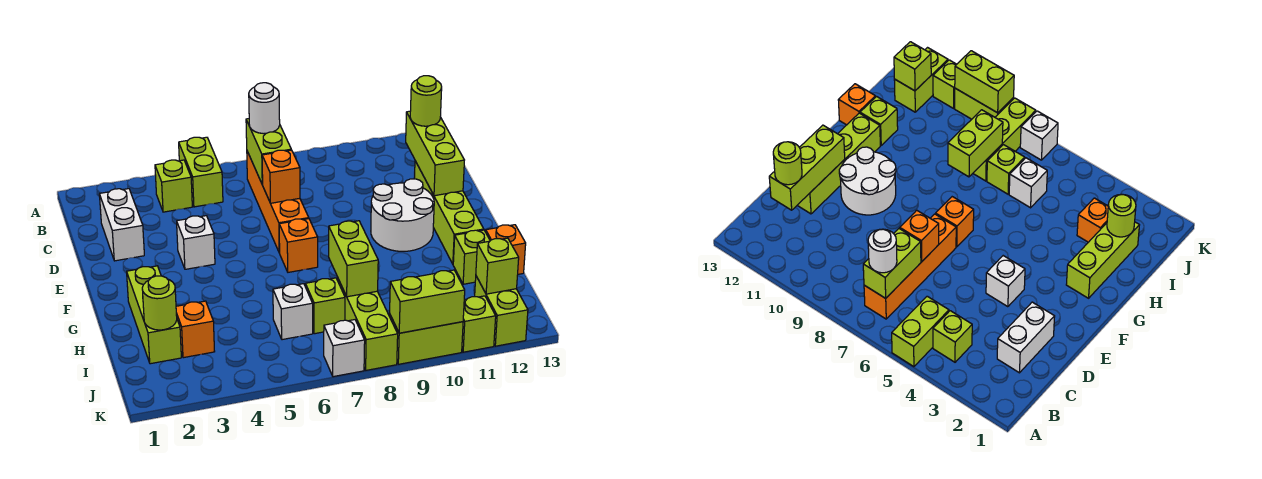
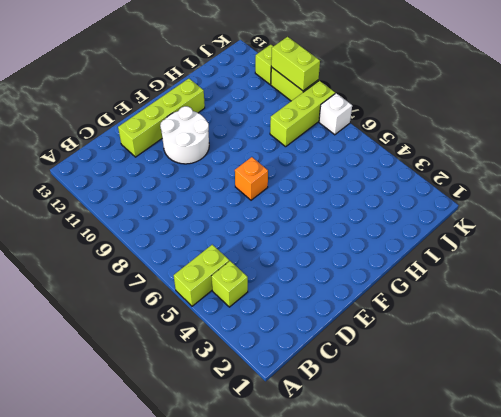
none -> orange 1x4 brick [247,151,309,253]
none -> white 1x2 brick [99,189,144,261]
none -> white 1x1 brick [177,216,215,269]

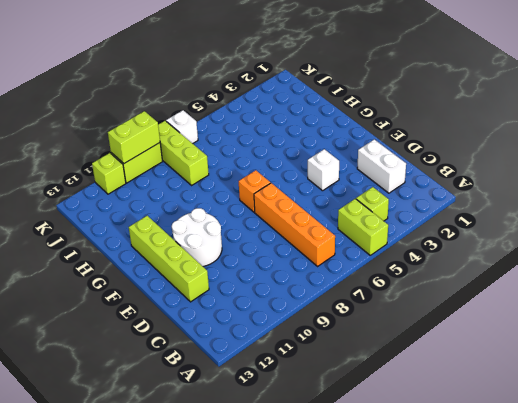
none -> lime 1x3 brick [127,266,181,364]
none -> lime 1x1 brick [453,230,490,284]
none -> orange 1x1 brick [486,225,526,274]

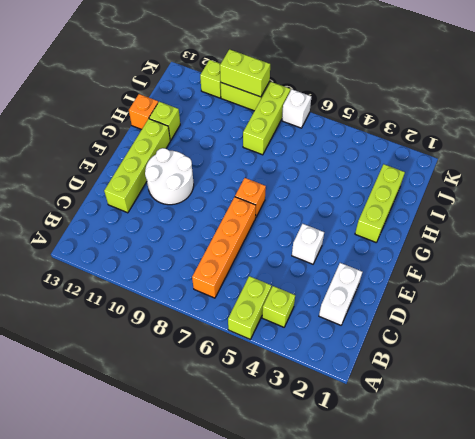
none -> orange 1x1 brick [176,301,215,358]
none -> white 1x1 brick [273,284,313,340]
none -> lime 1x1 brick [305,278,345,334]

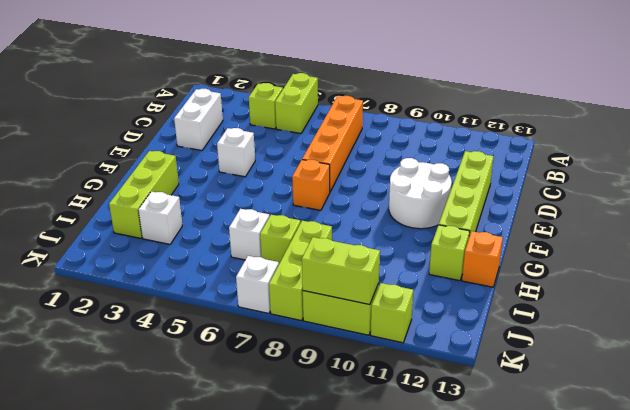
white 1x1 brick [138,191,182,244] -> orange 1x1 brick [176,301,215,358]
none -> lime 1x2 brick [475,276,528,346]
none -> lime 1x2 brick [246,119,291,184]
none -> lime 1x3 brick [406,111,464,196]

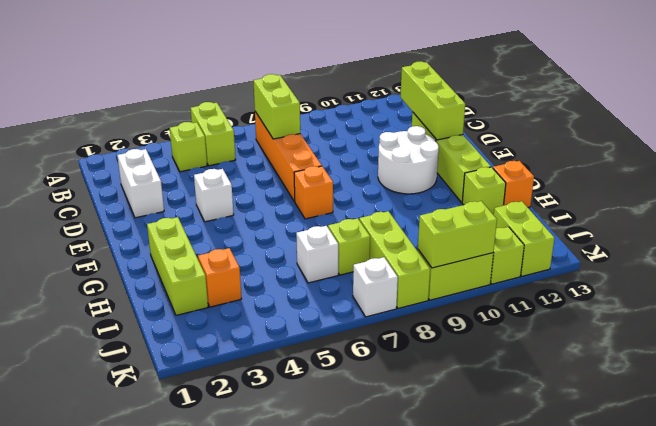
none -> orange 1x1 brick [262,150,300,203]
none -> lime 1x2 brick [329,221,378,297]
none -> lime 1x1 round brick [142,276,177,330]

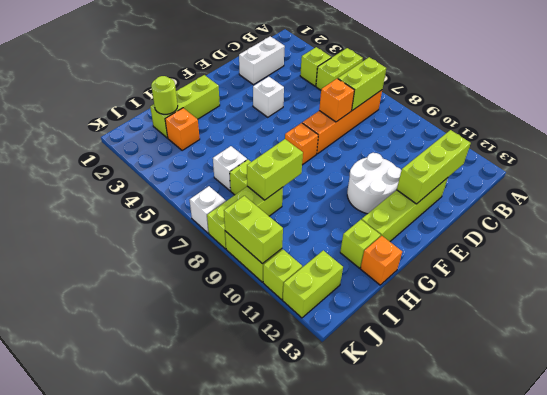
none -> lime 1x1 brick [476,238,519,294]
none -> white 1x1 round brick [249,83,280,134]
none -> lime 1x1 round brick [410,76,442,126]

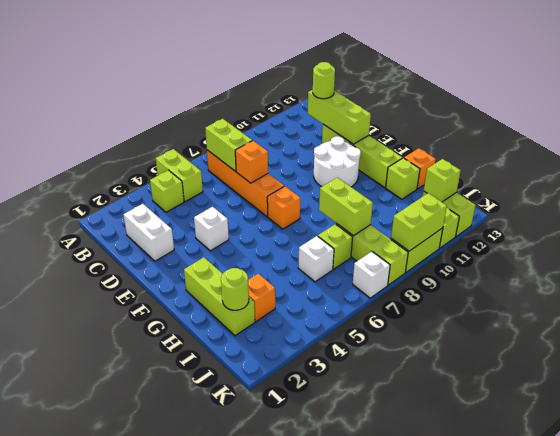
none -> white 1x1 round brick [249,83,280,134]

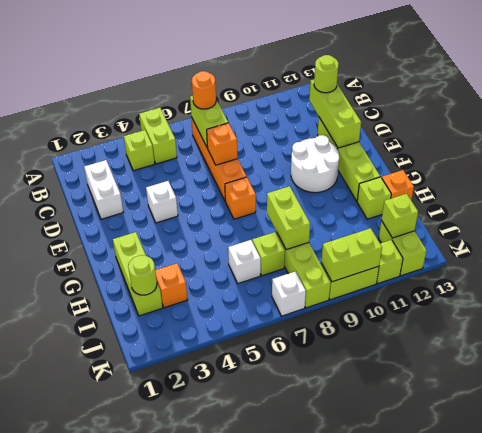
orange 1x1 round brick [192,71,216,109] -> white 1x1 round brick [249,83,280,134]

